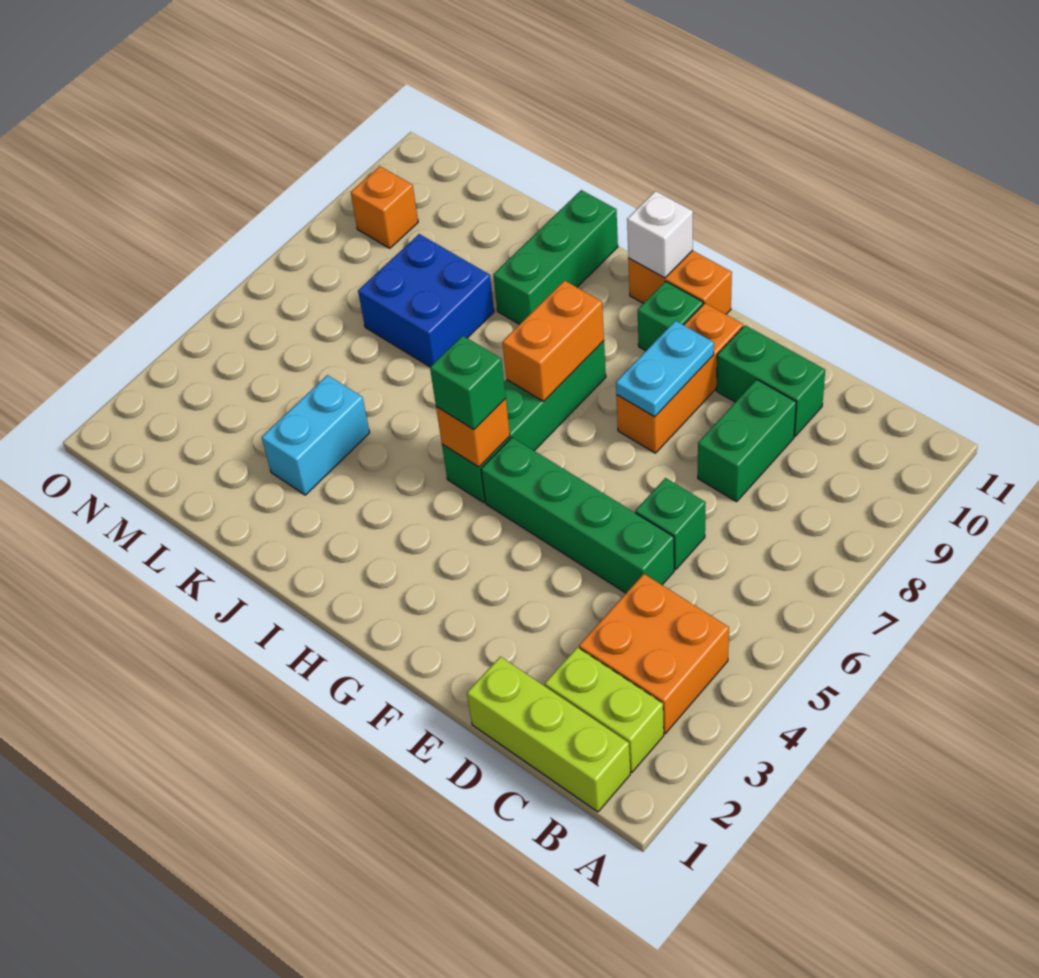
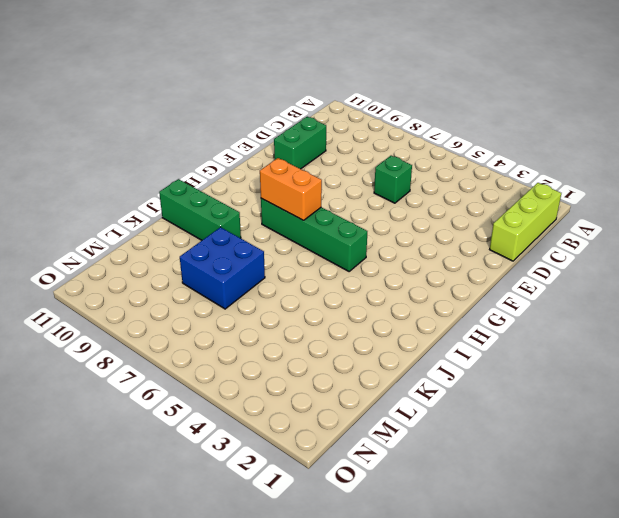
none -> lime 1x2 brick [545,647,664,772]
none -> orange 2x2 brick [579,574,729,734]
none -> green 1x4 brick [481,438,674,593]

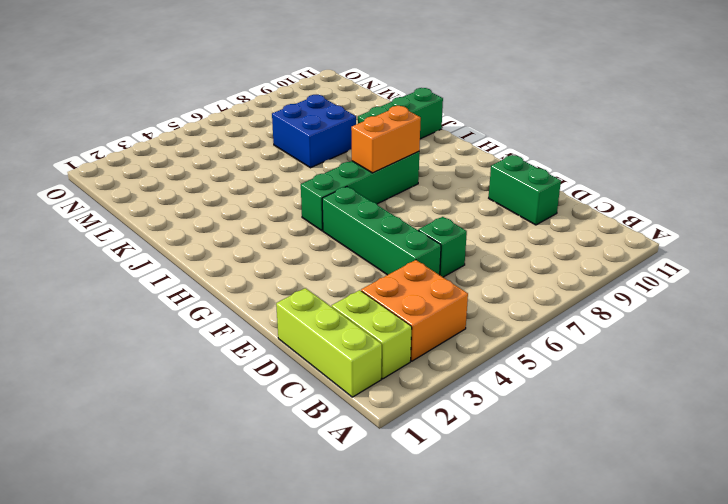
none -> green 1x2 brick [698,379,796,502]
none -> orange 1x3 brick [616,303,743,453]
none -> green 1x1 brick [638,281,703,351]

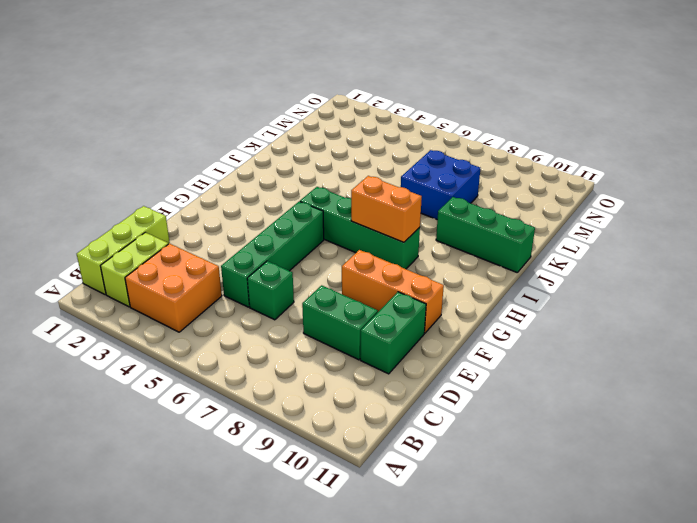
none -> green 1x1 brick [638,281,703,351]
none -> orange 1x2 brick [628,250,732,314]
none -> cyan 1x2 brick [262,375,370,495]

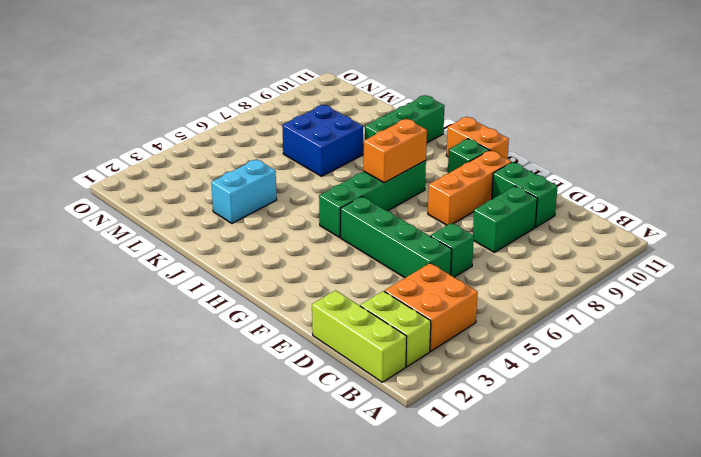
none -> orange 1x1 brick [351,166,418,248]
none -> cyan 1x2 plate [616,321,714,417]
none -> orange 1x1 brick [436,398,510,467]

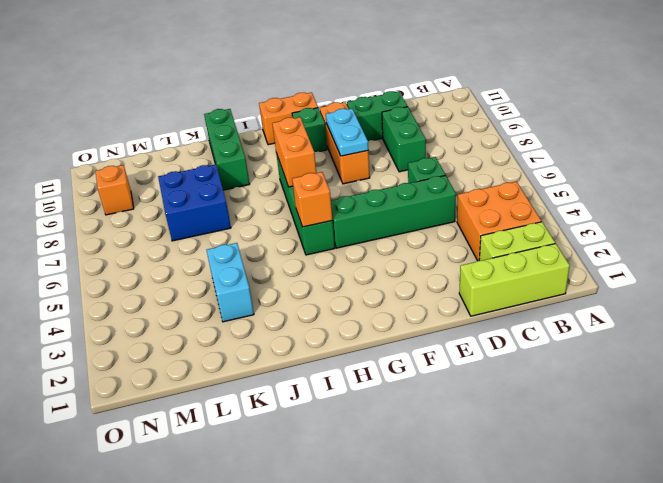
none -> white 1x1 brick [627,191,693,278]
none -> green 1x1 brick [430,336,506,430]

